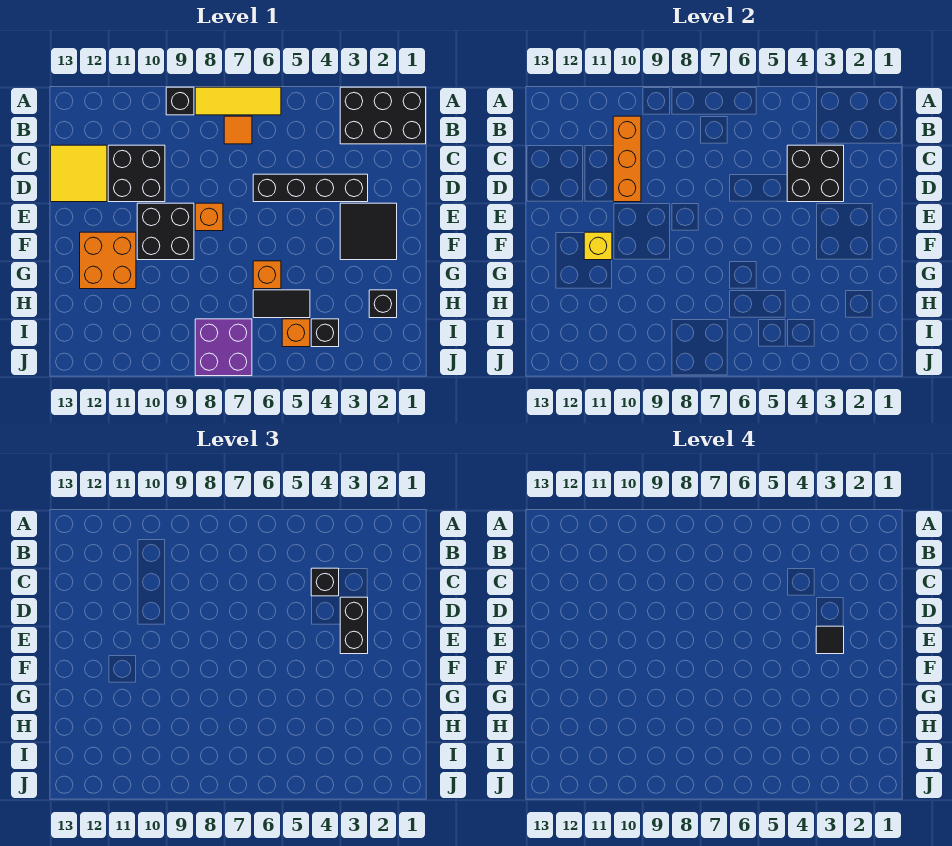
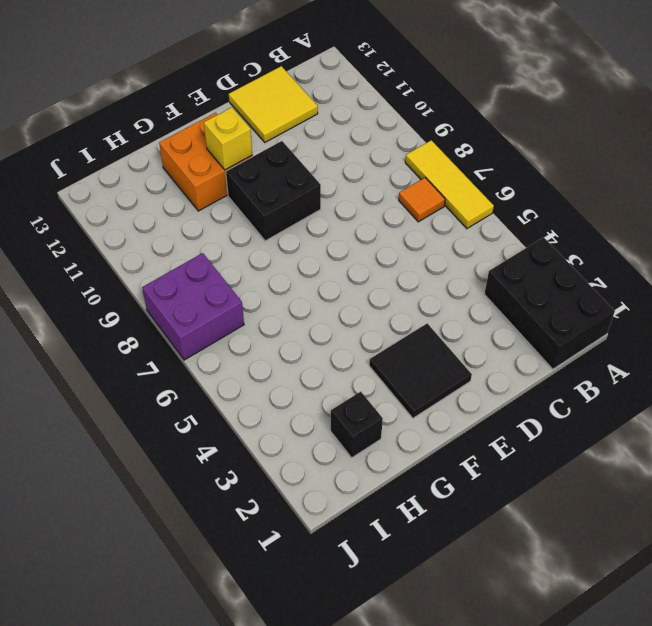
none -> black 1x1 brick [166,87,194,115]
none -> black 2x2 brick [108,145,165,202]
none -> black 1x4 brick [253,174,368,202]

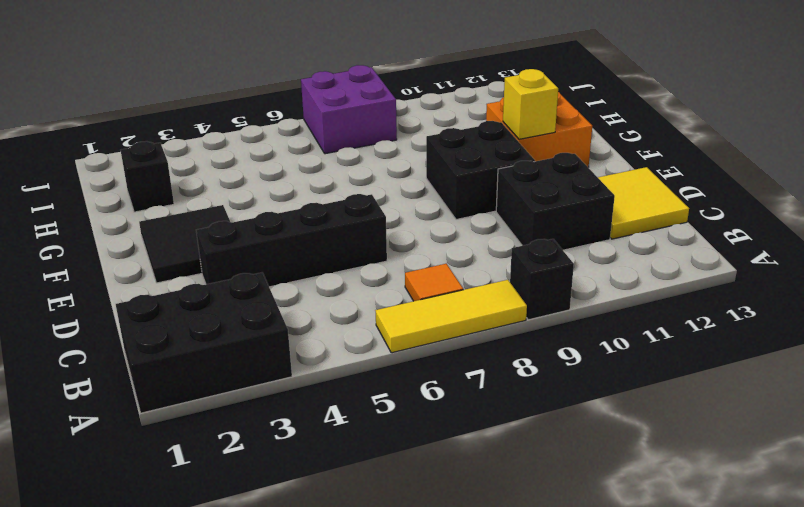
none -> orange 1x1 brick [195,203,223,231]
none -> orange 1x1 brick [253,261,281,289]
none -> black 1x2 tile [253,290,310,318]

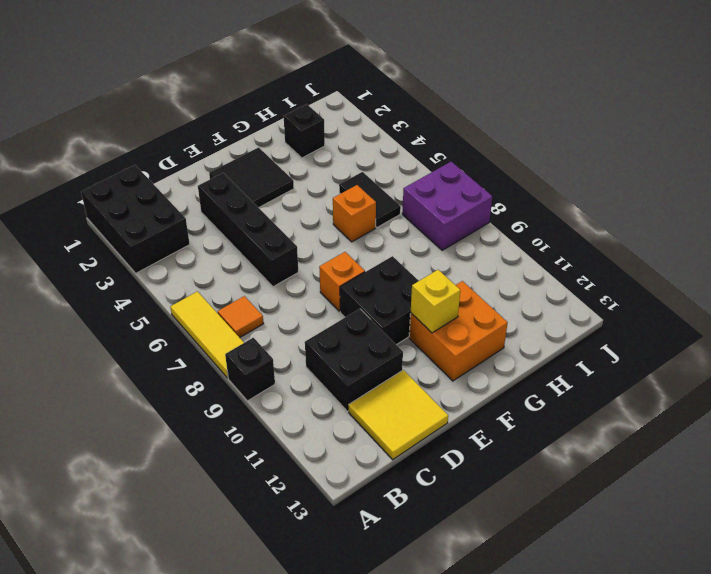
none -> black 1x1 brick [311,319,339,347]
none -> orange 1x1 brick [282,319,310,347]
none -> orange 1x3 brick [613,116,641,202]

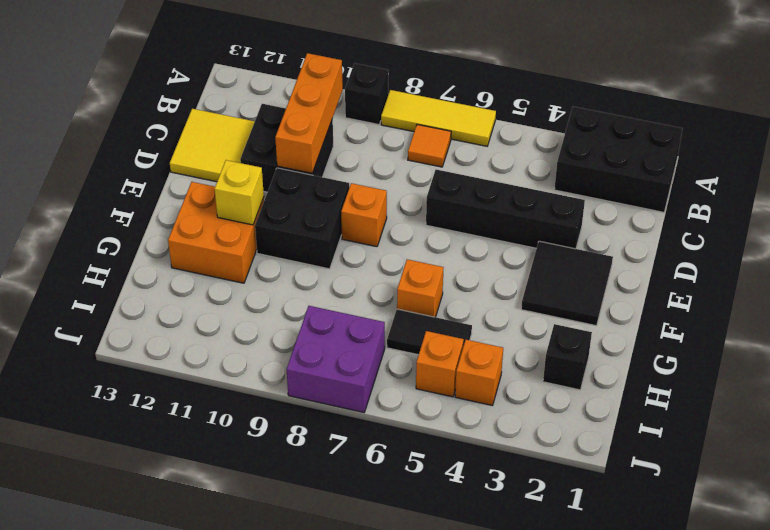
orange 1x1 brick [455,340,503,406] -> black 1x1 brick [311,319,339,347]
none -> black 2x2 brick [787,145,844,202]
none -> black 1x1 brick [311,568,339,596]
none -> black 1x2 brick [340,597,368,654]

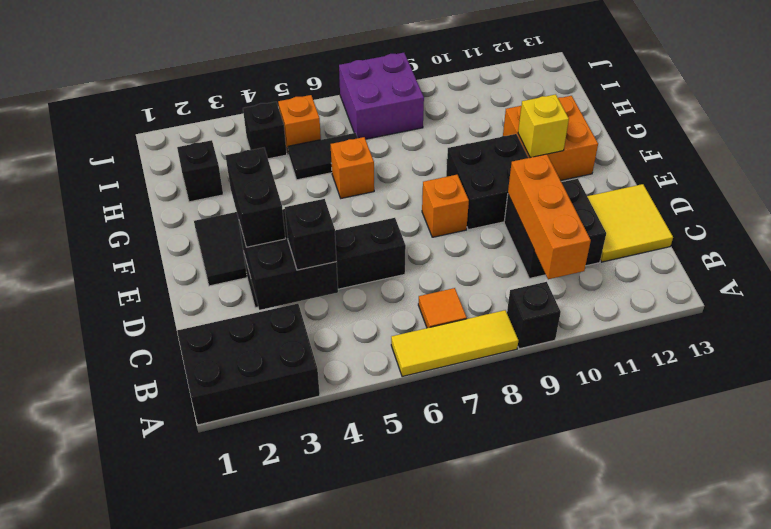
none -> black 1x1 tile [816,626,844,654]

